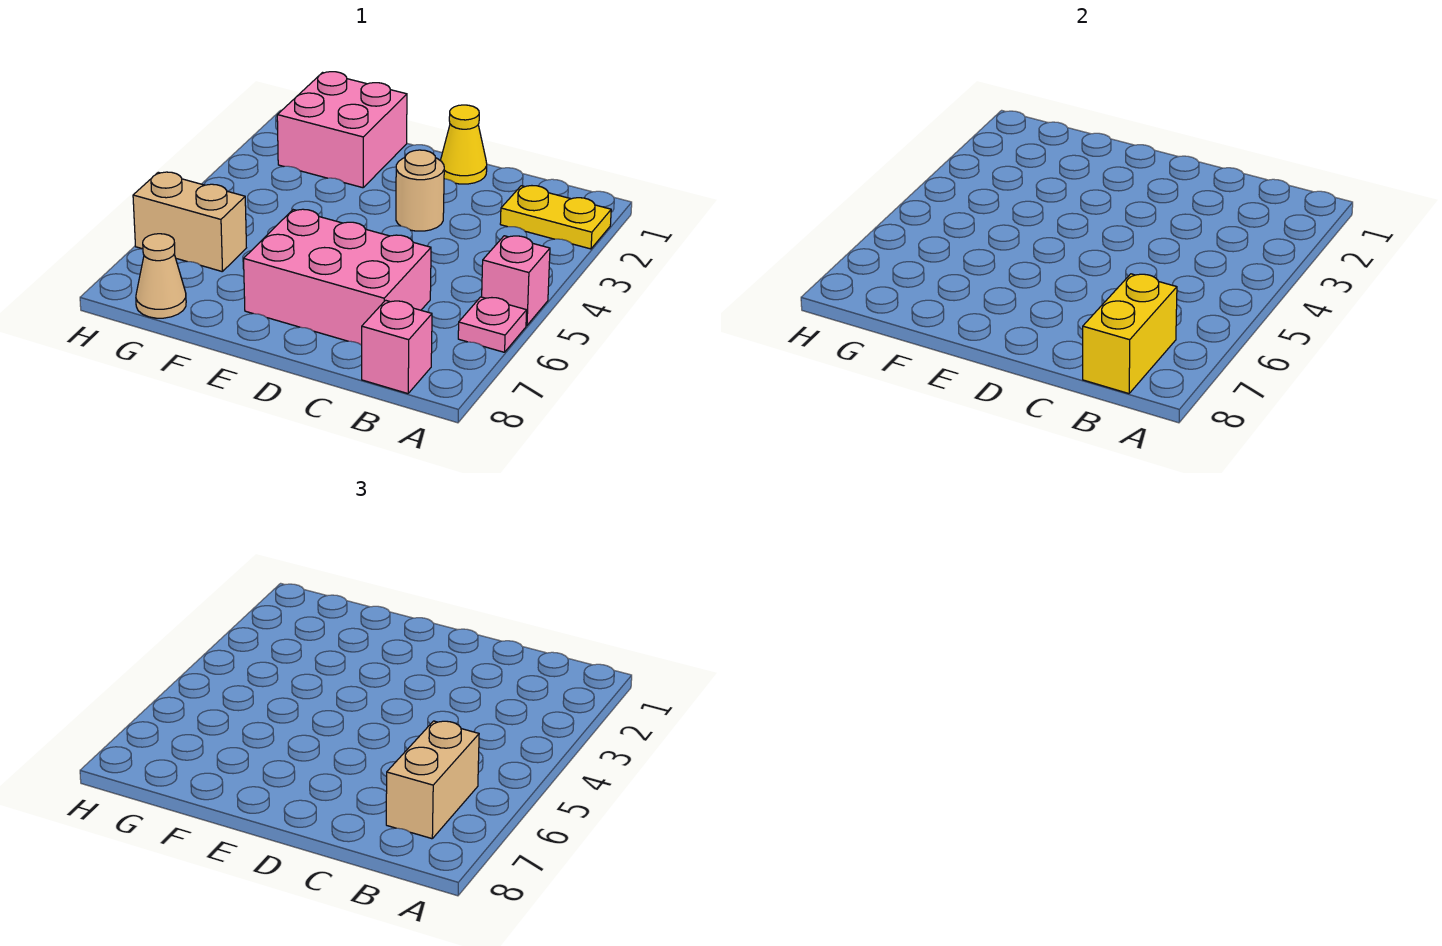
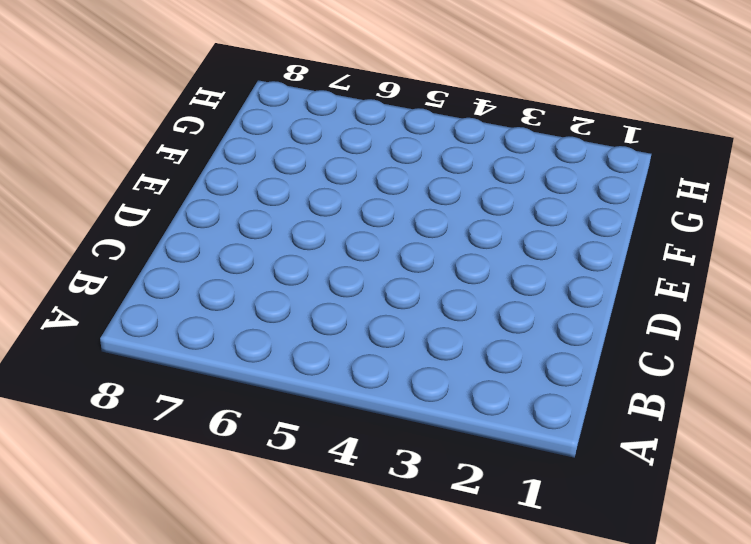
none -> yellow 1x2 plate [500,186,611,249]
none -> pink 1x1 brick [482,236,550,325]
none -> pink 1x1 plate [458,297,527,352]

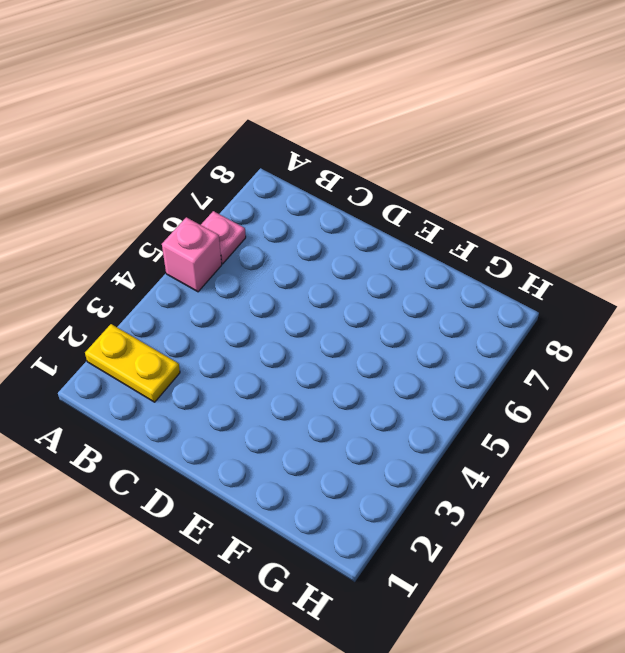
none -> pink 1x1 brick [362,300,432,394]
none -> pink 2x3 brick [244,209,431,345]
none -> yellow 1x1 cone [440,105,487,184]

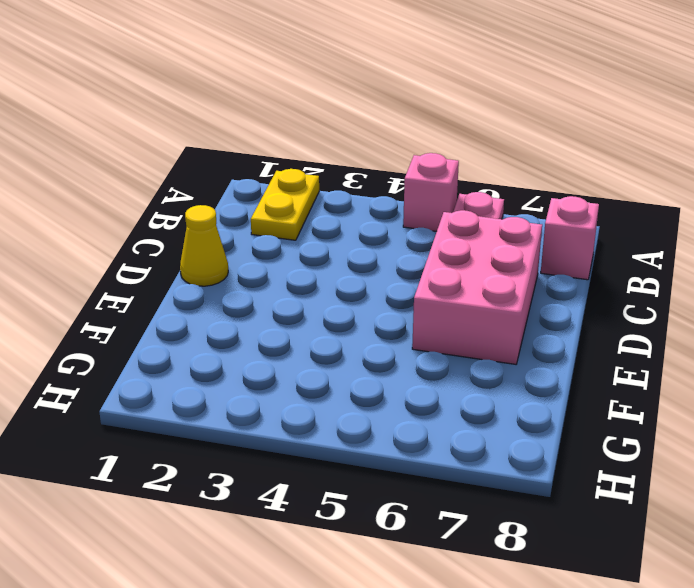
none -> tan 1x1 round brick [396,150,444,231]
none -> pink 2x2 brick [277,72,407,188]
none -> tan 1x2 brick [133,172,246,272]

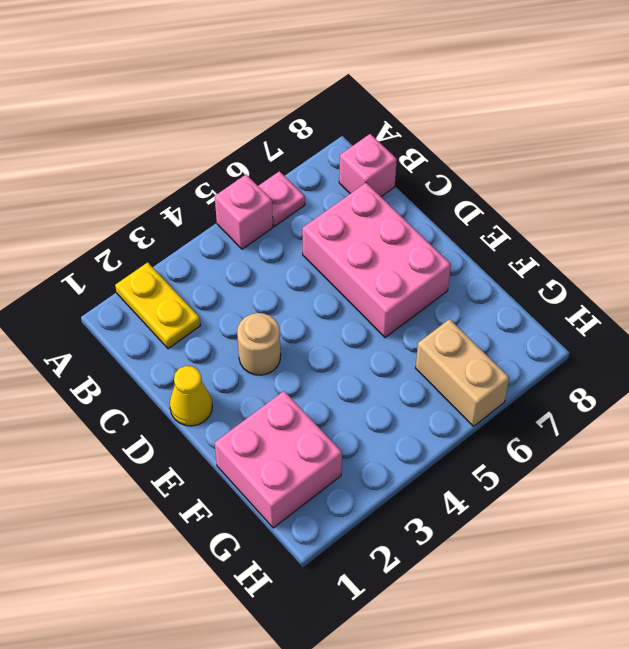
none -> tan 1x1 cone [136,234,186,318]
none -> yellow 1x2 brick [1083,274,1177,394]
none -> tan 1x2 brick [386,721,479,839]

